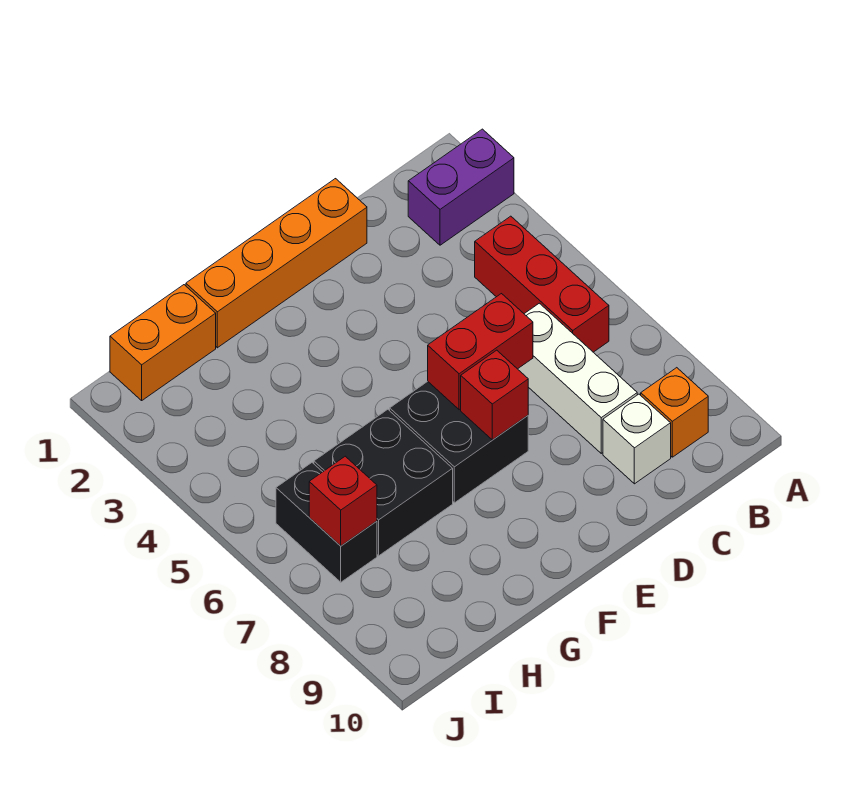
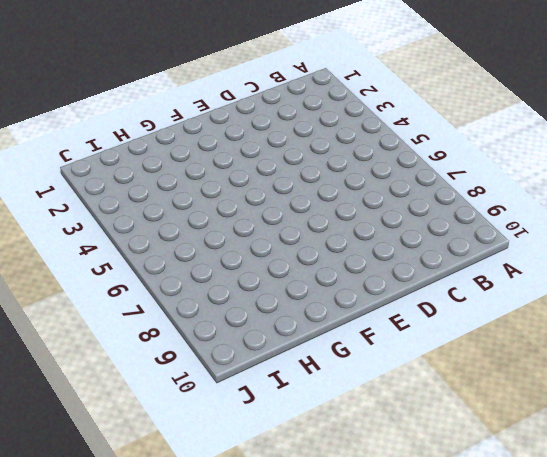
none -> purple 1x2 brick [408,129,514,245]
none -> red 1x3 brick [475,216,609,352]
none -> orange 1x1 brick [641,368,708,457]

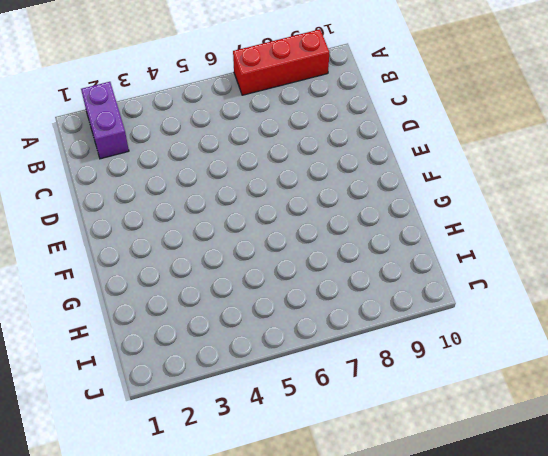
red 1x3 brick [233,29,329,95] -> red 1x3 brick moved to [475,216,609,352]
none -> orange 1x1 brick [641,368,708,457]
none -> white 1x3 brick [518,303,637,453]
none -> white 1x1 brick [603,394,671,484]

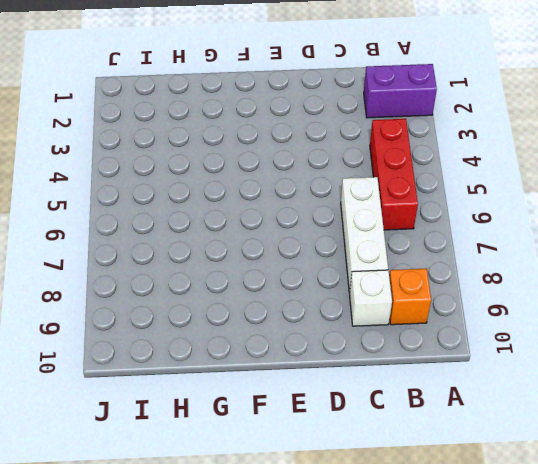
none -> orange 1x4 brick [186,179,367,348]
none -> black 2x2 brick [390,381,528,503]
none -> black 2x2 brick [314,409,453,556]

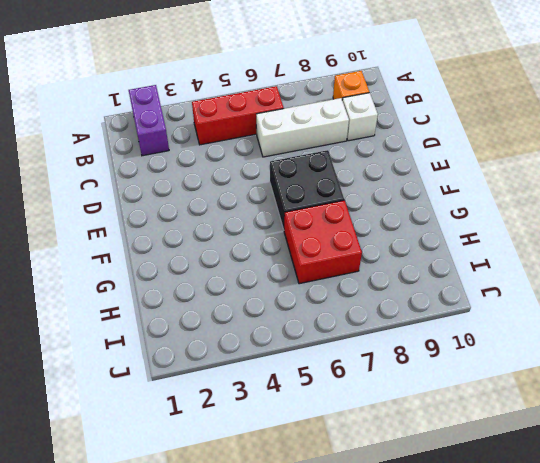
red 2x2 brick [284,200,362,284] -> black 2x2 brick [314,409,453,556]
none -> orange 1x4 brick [186,179,367,348]
none -> orange 1x2 brick [110,285,216,400]
none -> black 1x2 brick [276,463,377,582]

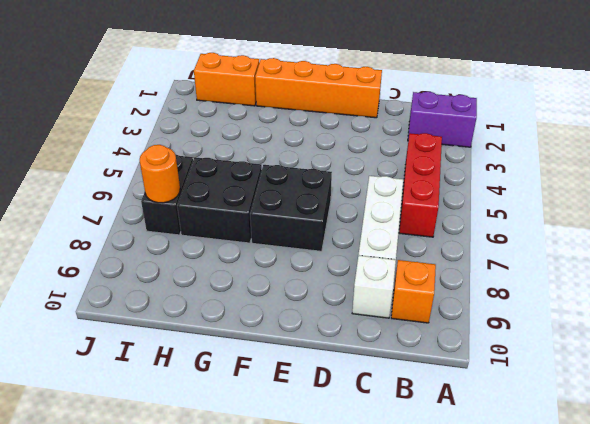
orange 1x1 round brick [140,145,180,203] -> red 1x1 brick [309,456,377,546]
none -> red 1x2 brick [428,294,533,410]
none -> red 1x1 brick [461,350,528,440]

